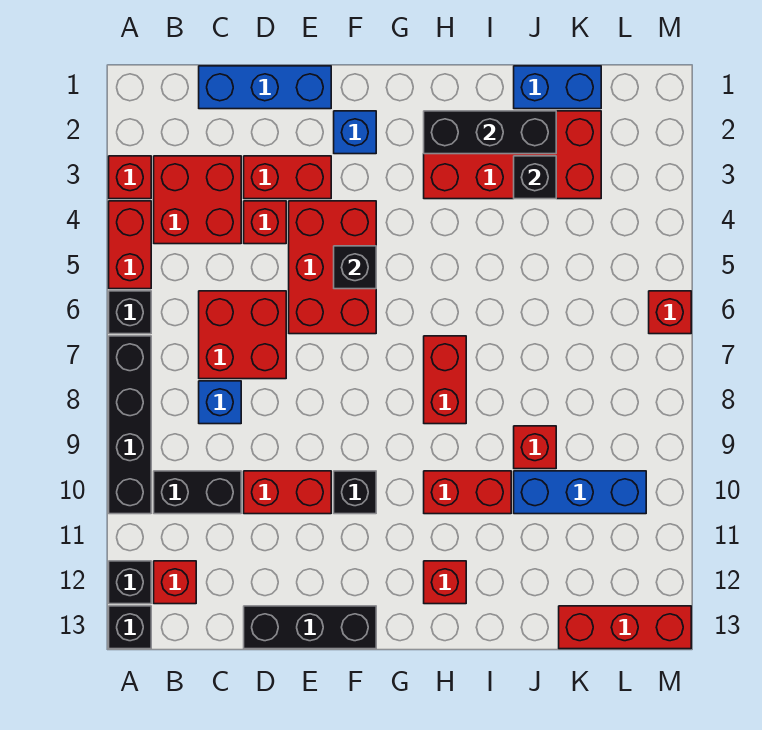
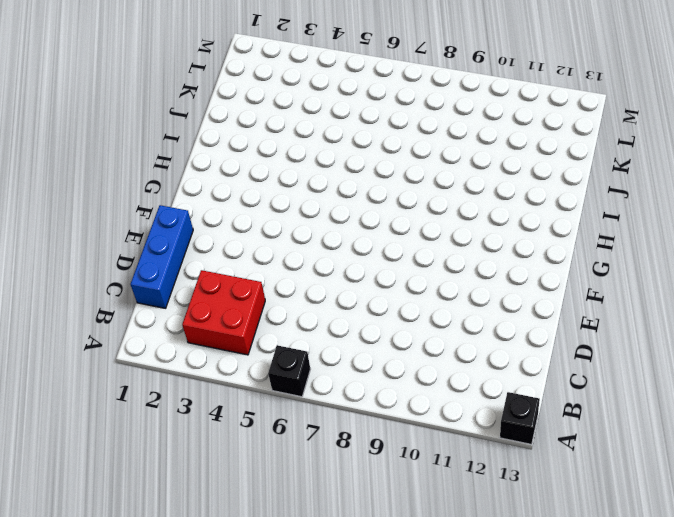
none -> red 1x1 brick [109,156,151,199]
none -> red 1x2 brick [109,201,151,289]
none -> black 1x4 brick [109,336,151,514]
none -> black 1x1 brick [109,561,151,604]

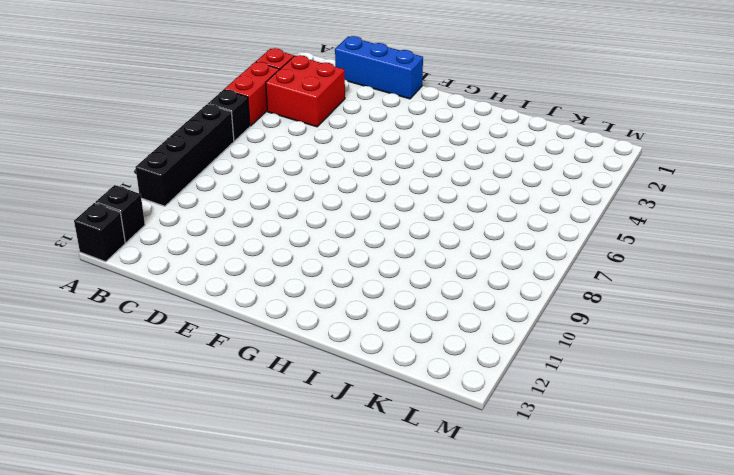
none -> black 1x2 brick [154,471,241,514]
none -> red 1x1 brick [154,561,196,604]
none -> red 2x2 brick [199,291,286,379]
none -> blue 1x1 brick [199,381,241,424]

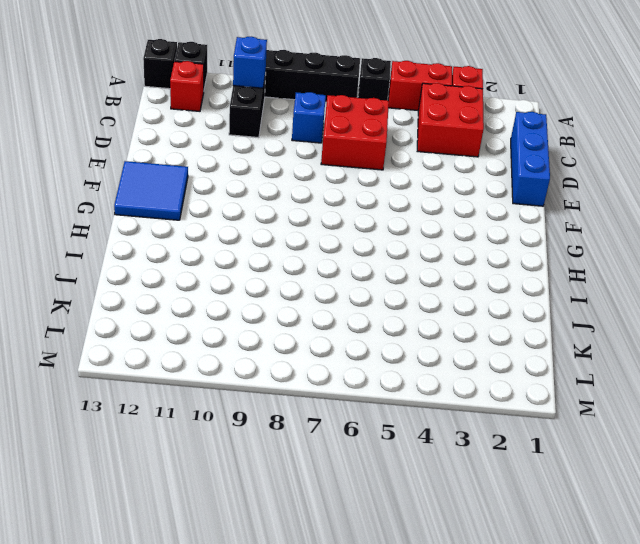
blue 1x1 brick [233,37,267,88] -> blue 1x1 brick moved to [334,111,376,154]
blue 2x2 tile [114,161,188,220] -> black 1x3 brick [244,606,376,649]
none -> red 1x2 brick [244,156,331,199]
none -> red 1x1 brick [244,201,286,244]
none -> red 1x2 brick [244,471,331,514]
none -> red 2x3 brick [289,201,376,334]

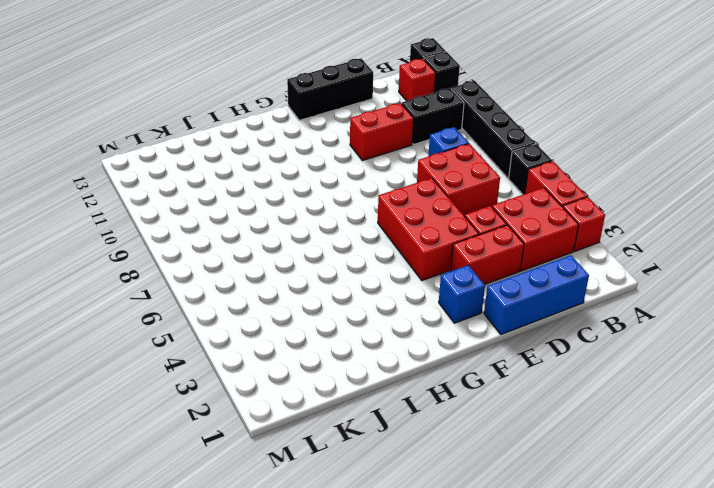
none -> black 1x1 brick [334,471,376,514]
none -> red 2x4 brick [424,111,601,199]
none -> red 1x2 brick [424,336,466,424]
none -> red 1x2 brick [424,471,511,514]

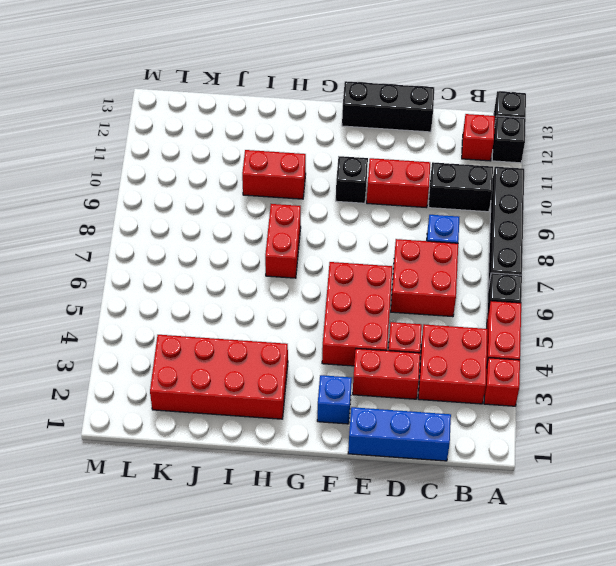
none -> red 1x1 brick [424,561,466,604]
none -> blue 1x2 brick [514,66,601,109]
none -> red 1x1 brick [514,426,556,469]
none -> blue 1x3 brick [514,471,646,514]

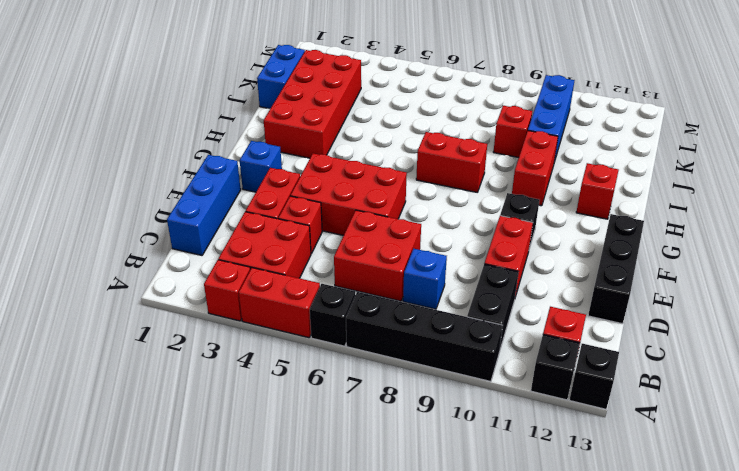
none -> red 1x3 brick [559,606,691,649]
none -> red 1x1 brick [649,291,691,334]
none -> black 1x1 brick [334,246,376,289]
none -> black 1x3 brick [424,111,556,154]

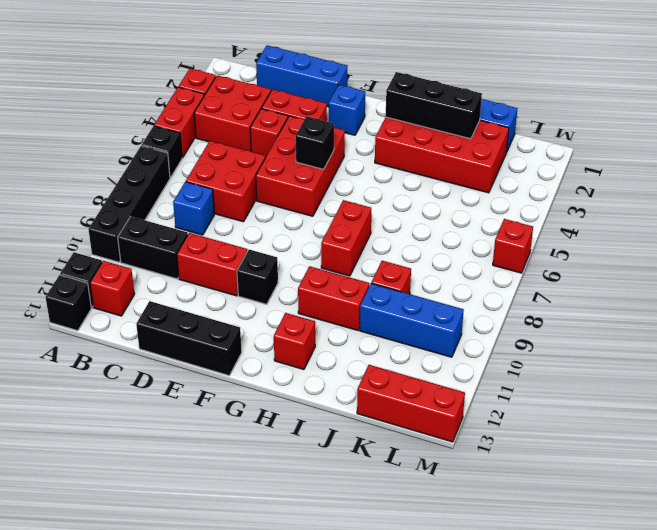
none -> black 1x1 brick [514,156,556,199]

